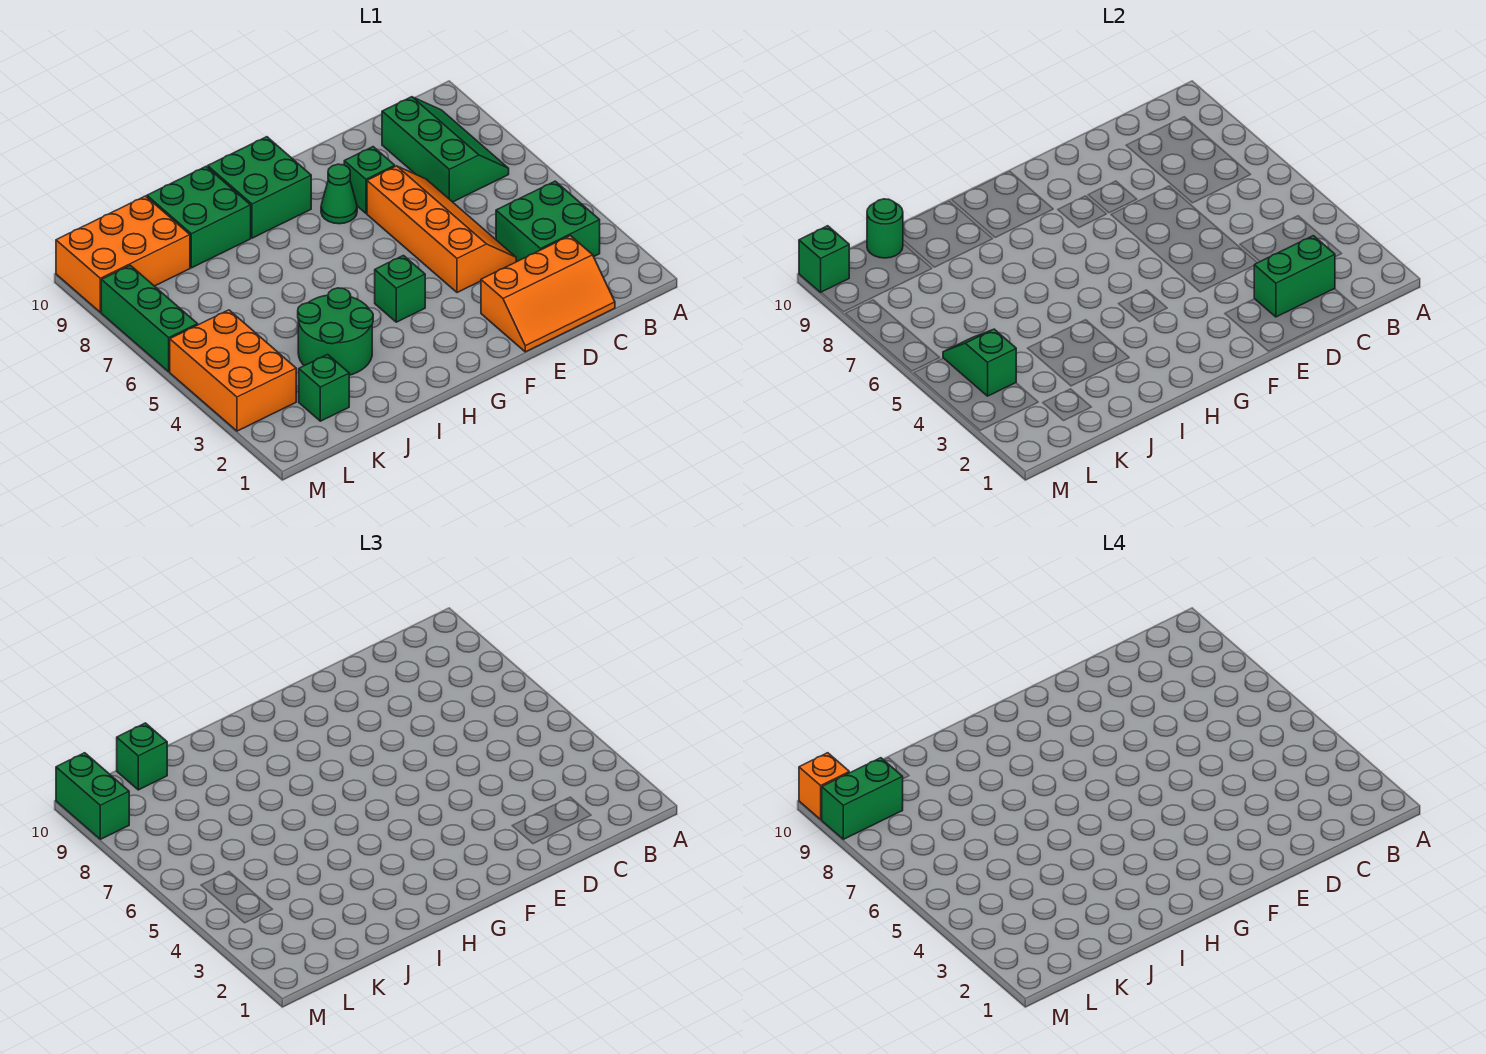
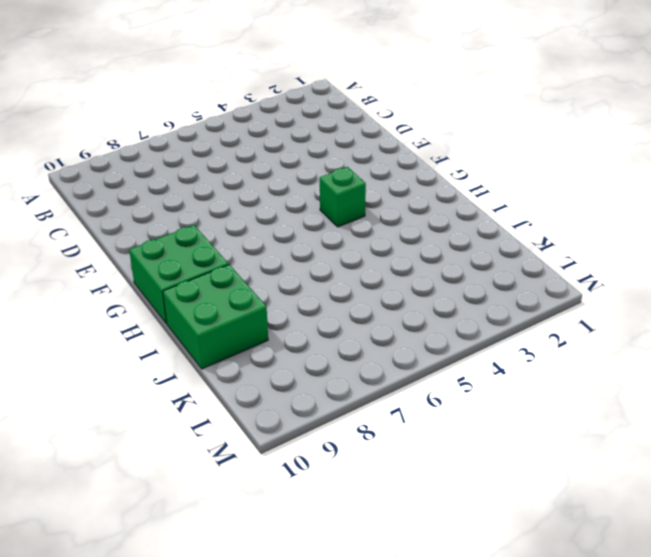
none -> green 2x2 brick [496,181,600,262]
none -> green 2x3 slope [382,97,509,202]
none -> orange 2x3 slope [481,236,615,352]

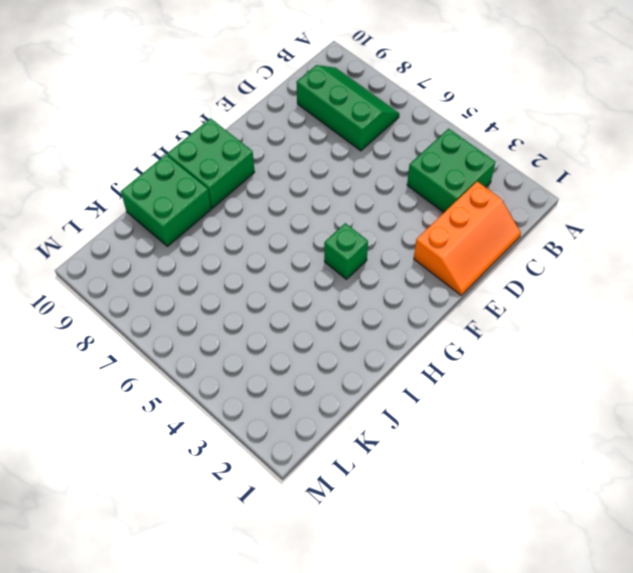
none -> orange 2x4 slope [367,166,516,293]
none -> green 1x1 brick [344,147,395,213]
none -> green 1x1 cone [321,164,357,224]

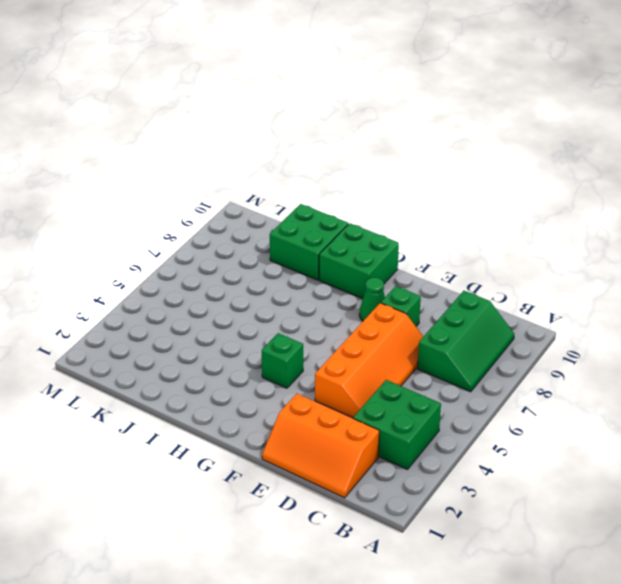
none -> green 2x2 round brick [298,288,373,375]
none -> green 1x1 brick [299,354,349,421]
none -> orange 2x3 brick [56,196,190,312]

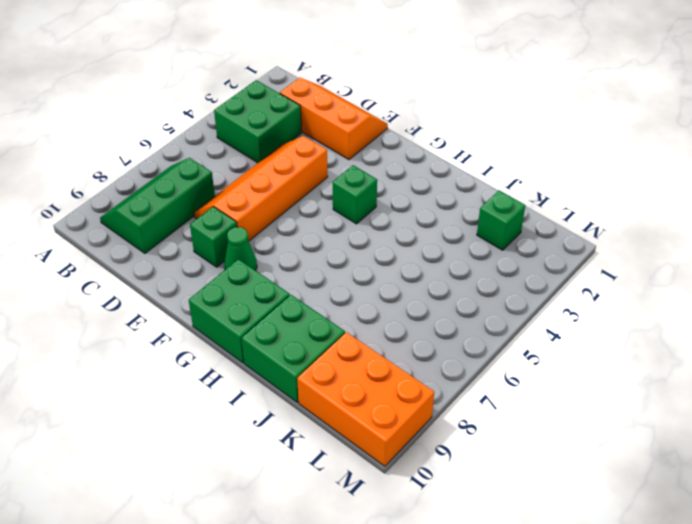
none -> green 2x2 round brick [298,288,373,375]
none -> orange 2x3 brick [170,310,296,431]
none -> green 1x3 brick [101,265,198,372]

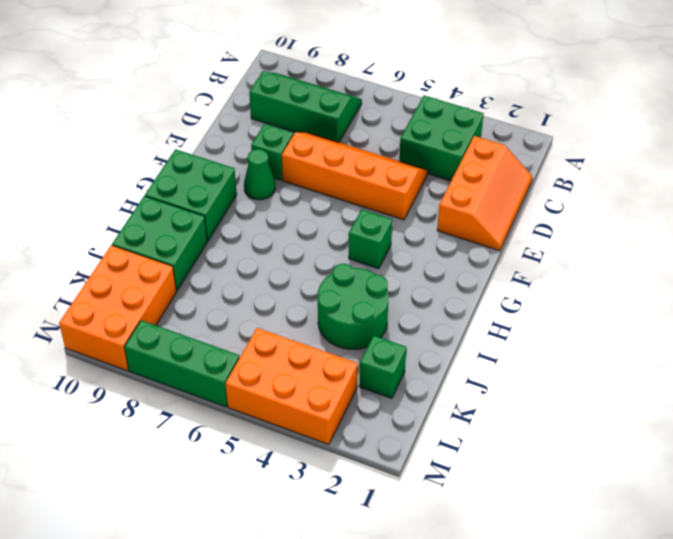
none -> green 1x2 brick [1254,236,1335,317]
none -> green 1x1 round brick [867,199,903,258]
none -> green 1x2 slope [943,329,1016,396]

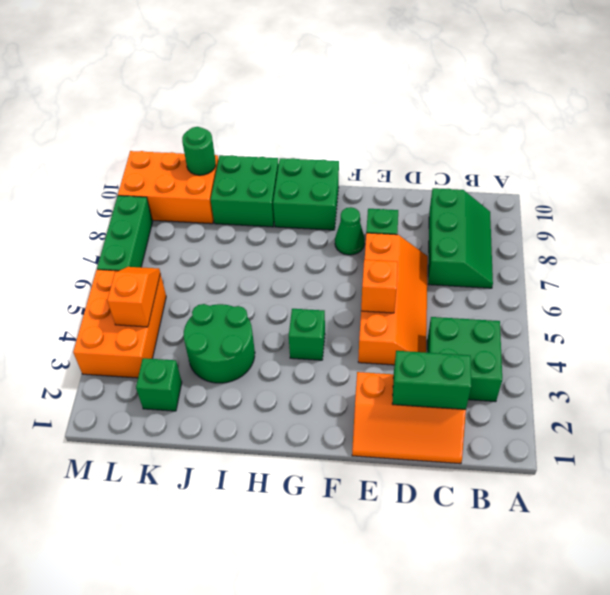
orange 1x1 brick [361,260,398,313] -> orange 1x1 brick moved to [799,753,849,819]
orange 1x2 slope [107,267,160,327] -> green 1x2 slope [943,329,1016,396]
none -> green 1x1 brick [799,226,849,292]
none -> green 1x1 brick [117,723,167,790]
none -> green 1x2 brick [56,753,129,839]

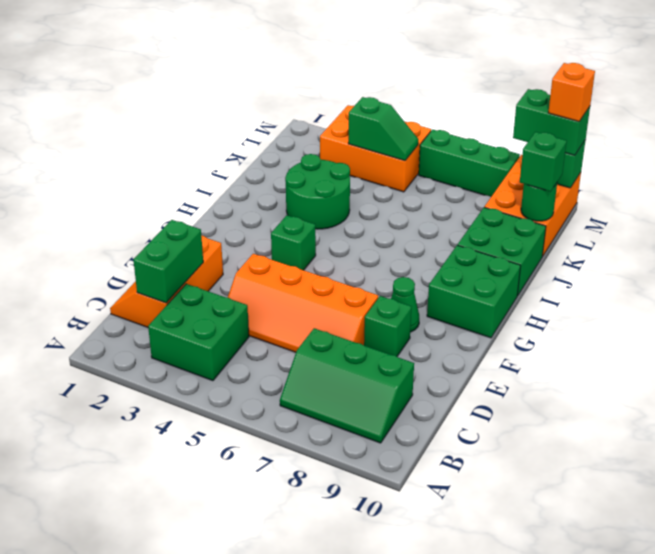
none -> green 1x1 brick [299,354,349,421]
none -> green 1x2 brick [821,758,903,839]

